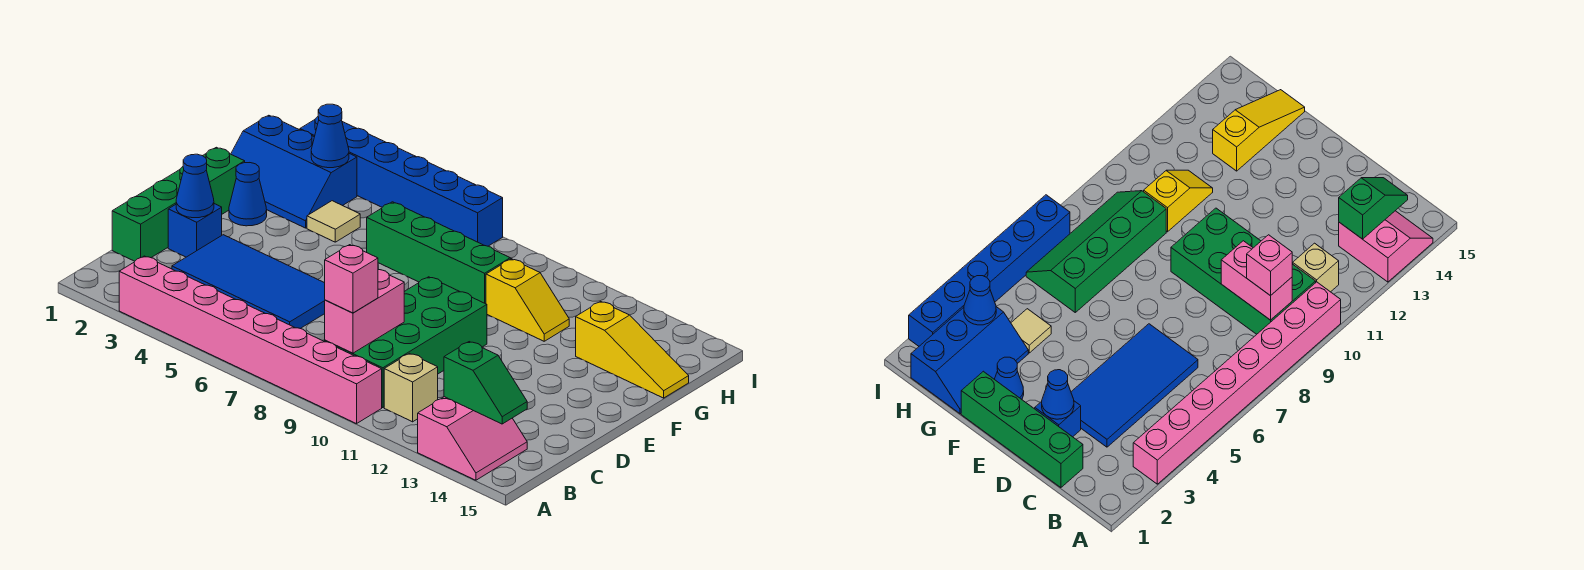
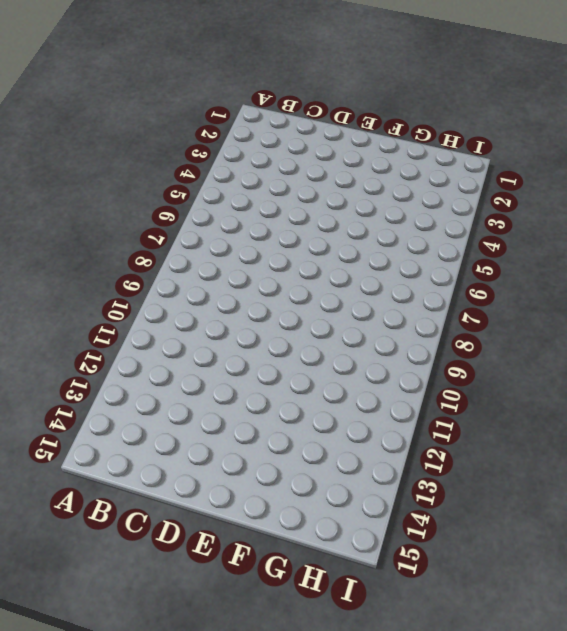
none -> pink 1x8 brick [119,256,382,424]
none -> pink 2x2 slope [418,397,527,480]
none -> green 2x4 brick [325,277,487,408]

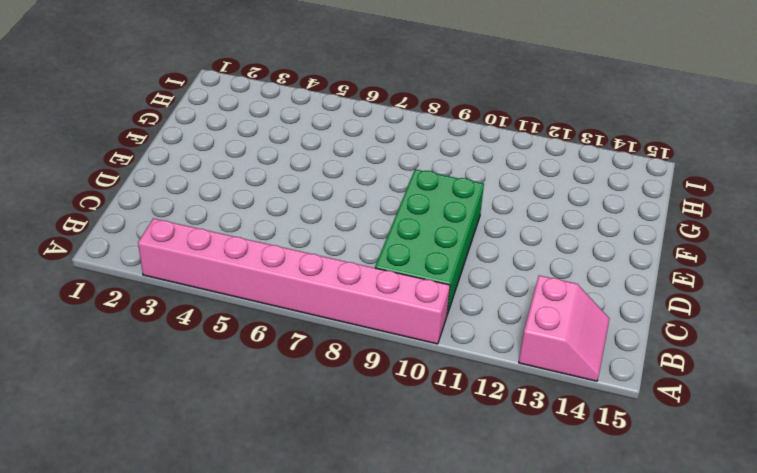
none -> tan 1x1 brick [384,353,438,422]
none -> green 1x4 brick [112,147,245,261]
none -> blue 2x4 tile [172,235,325,329]

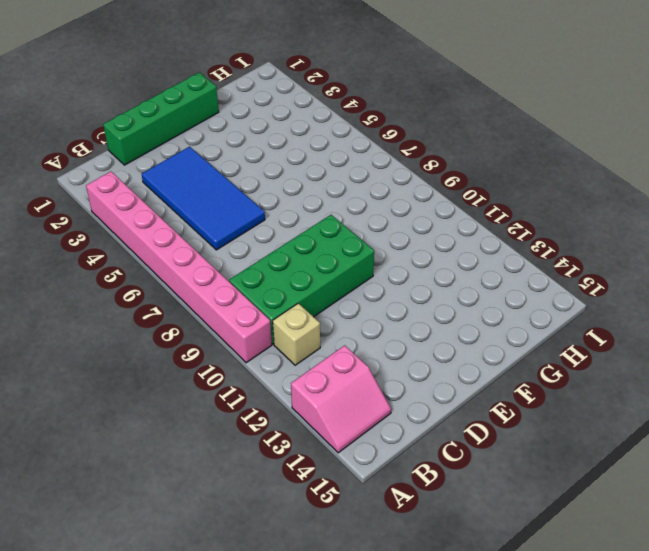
none -> blue 1x1 brick [168,204,222,257]
none -> blue 1x1 cone [229,163,267,226]
none -> blue 2x3 slope [231,115,357,228]

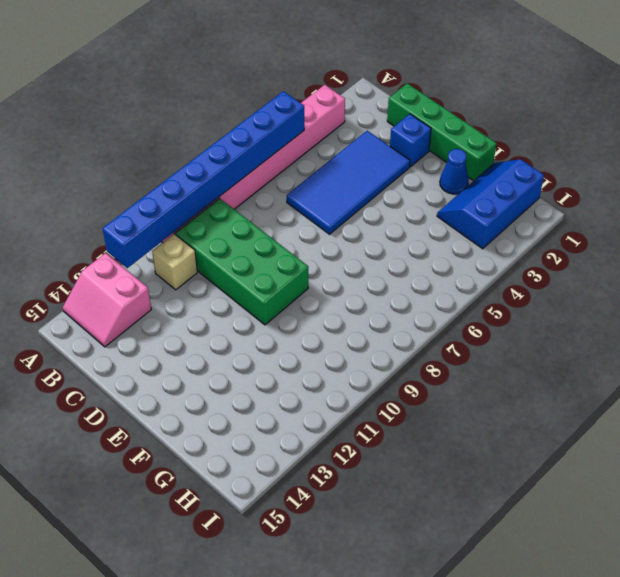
blue 1x8 brick [103,91,304,268] -> none
none -> tan 1x1 tile [307,201,360,242]
none -> green 2x4 slope [367,202,511,304]
none -> yellow 1x2 slope [486,259,569,341]

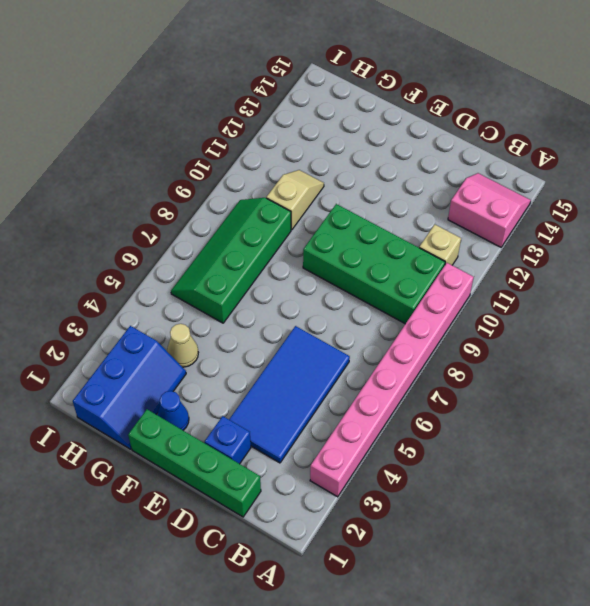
tan 1x1 cone [167,324,198,367] -> tan 1x1 tile [307,201,360,242]
tan 1x2 slope [266,170,324,230] -> yellow 1x2 slope [486,259,569,341]
none -> yellow 1x3 slope [576,301,689,398]
none -> blue 1x6 brick [300,117,503,246]
none -> pink 1x2 brick [325,270,404,353]

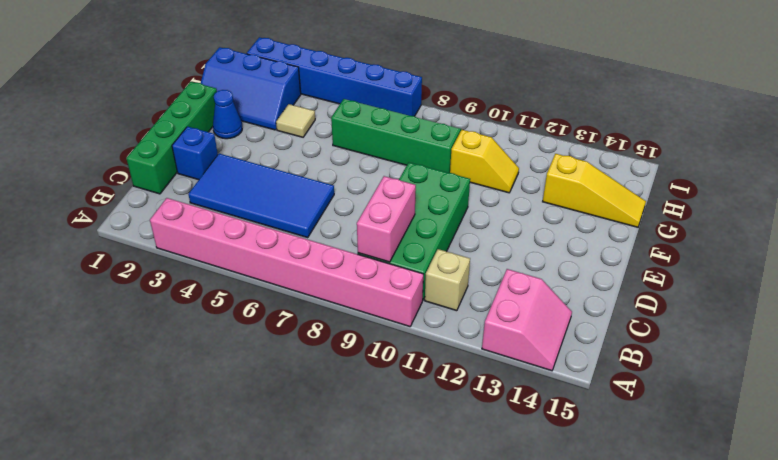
none -> green 1x2 slope [444,342,527,424]
none -> blue 1x1 cone [176,154,214,218]
none -> blue 1x1 cone [311,104,349,168]

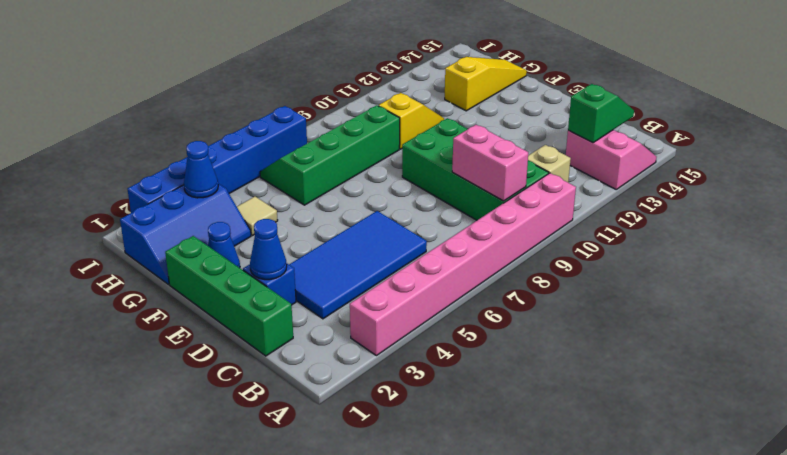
none -> pink 1x1 brick [325,245,378,313]

